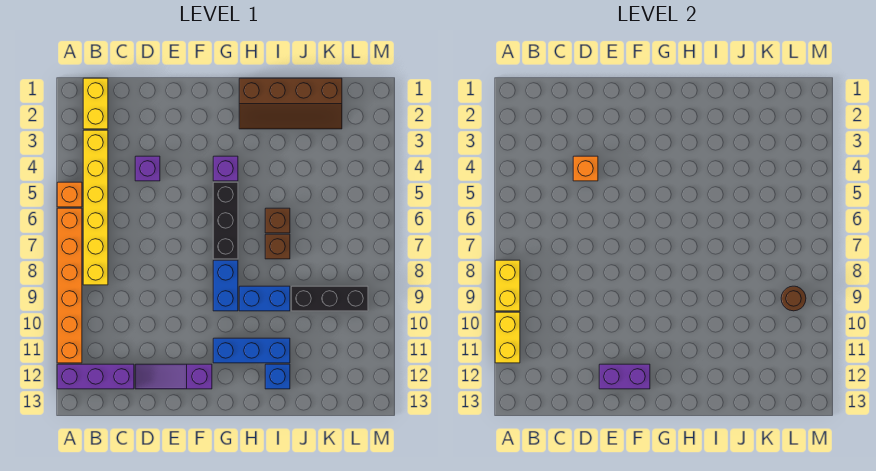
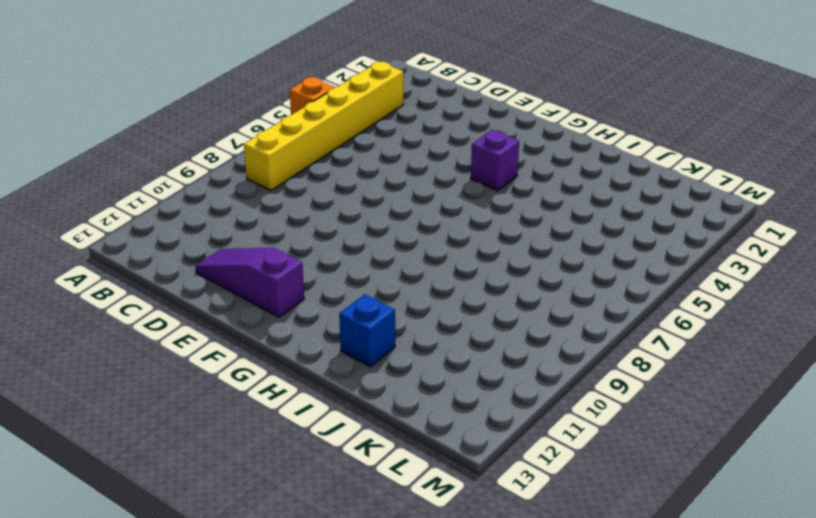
none -> orange 1x6 brick [57,208,82,363]
none -> purple 1x3 brick [57,364,134,389]
none -> yellow 1x2 brick [83,78,108,129]

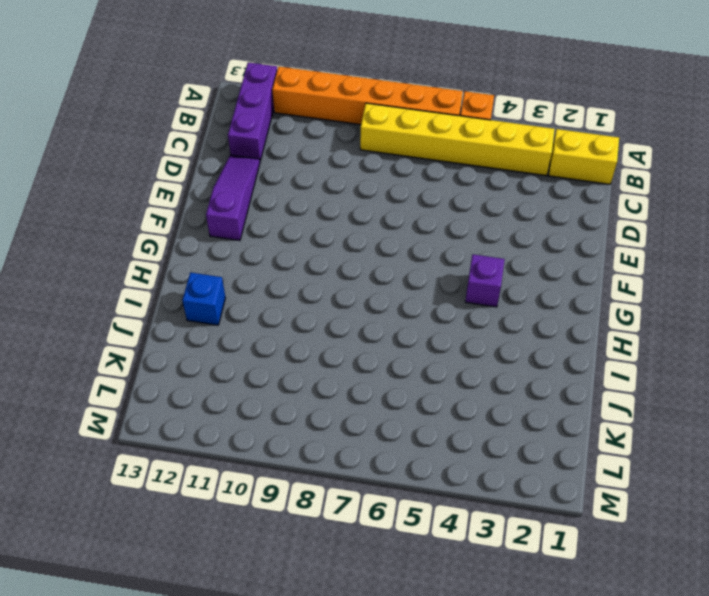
none -> purple 1x1 brick [135,156,160,181]
none -> black 1x3 brick [213,182,238,259]
none -> blue 1x2 brick [213,260,238,311]

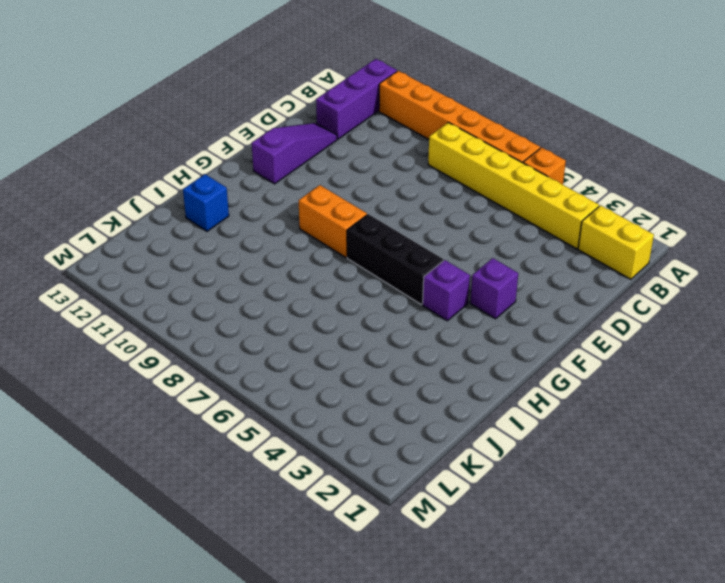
purple 1x1 brick [470,258,518,319] -> purple 1x1 brick moved to [135,156,160,181]
orange 1x2 brick [299,185,367,258] -> blue 1x2 brick [213,260,238,311]
none -> blue 1x3 brick [213,338,290,363]
none -> brown 2x4 slope [239,78,342,129]
none -> blue 1x2 brick [239,286,290,311]

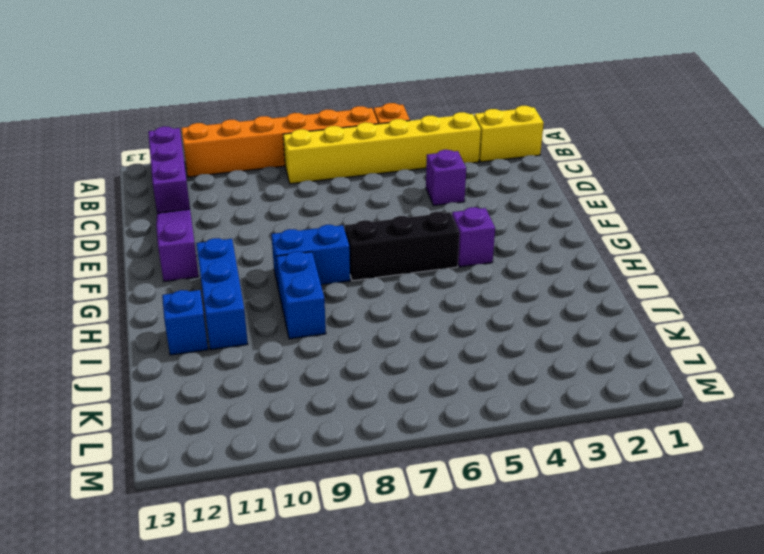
none -> brown 2x4 slope [239,78,342,129]
none -> brown 1x1 brick [265,208,290,233]
none -> brown 1x1 brick [265,234,290,259]

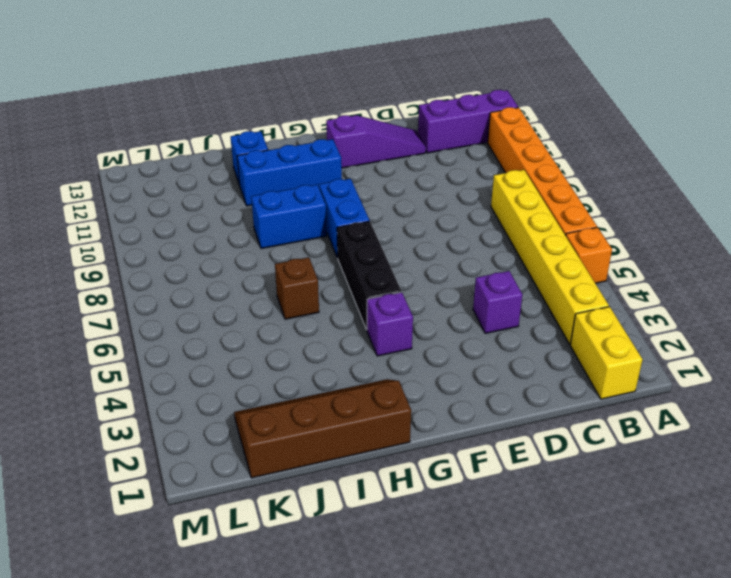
none -> brown 1x1 brick [265,234,290,259]
none -> black 1x3 brick [291,286,368,311]
none -> yellow 1x2 brick [495,260,520,311]

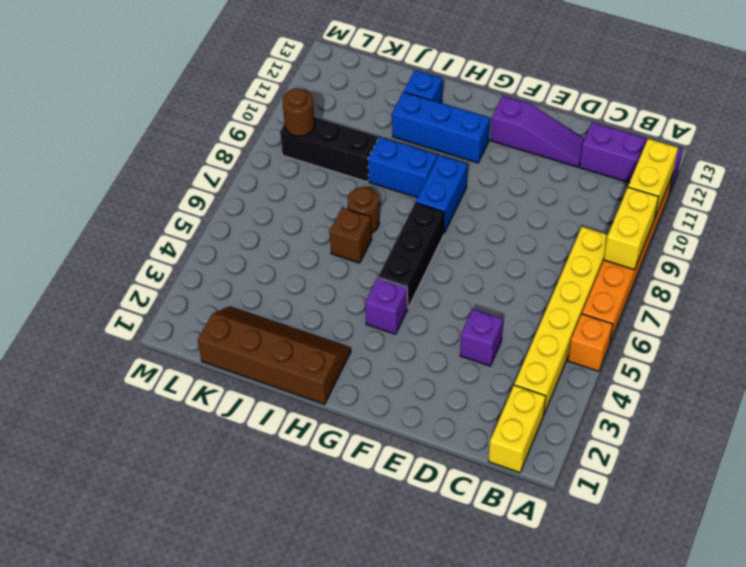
brown 1x1 round brick [348,187,379,233] -> brown 1x1 brick [265,234,290,259]
none -> orange 1x1 brick [573,156,598,181]
none -> purple 1x2 brick [599,364,650,389]

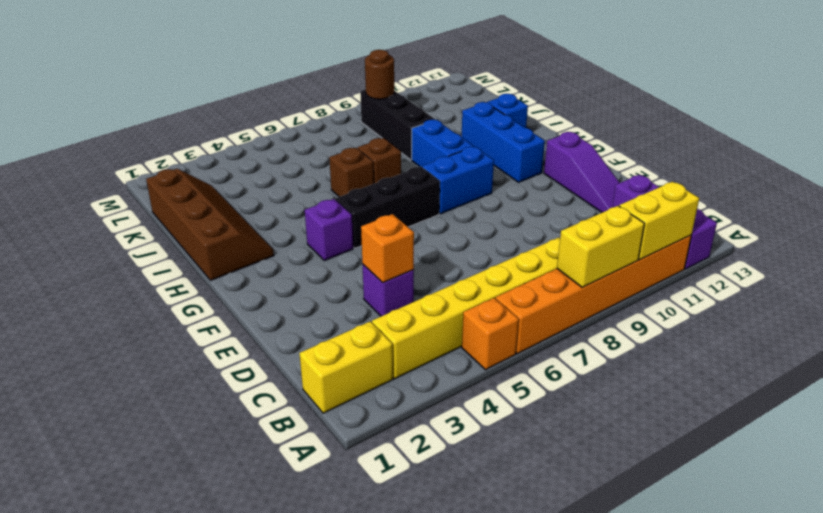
none -> purple 1x2 brick [599,364,650,389]

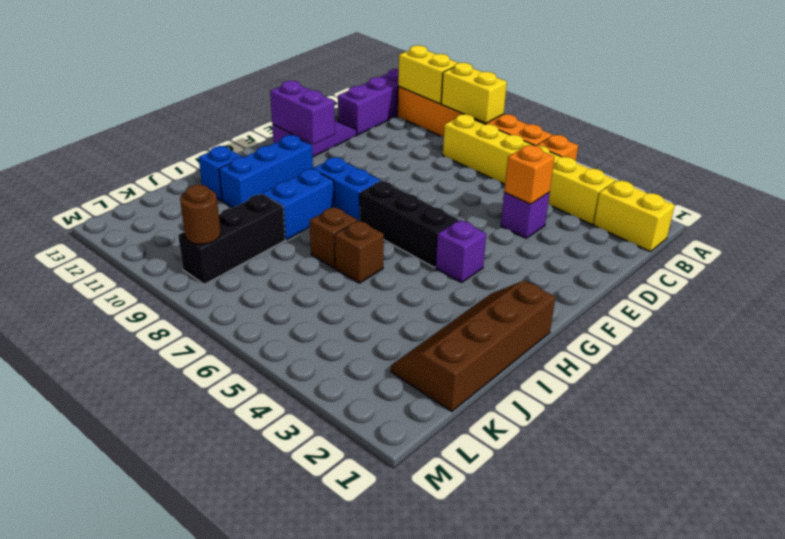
purple 1x2 brick [270,81,335,144] -> purple 1x2 brick turned to [599,364,650,389]

